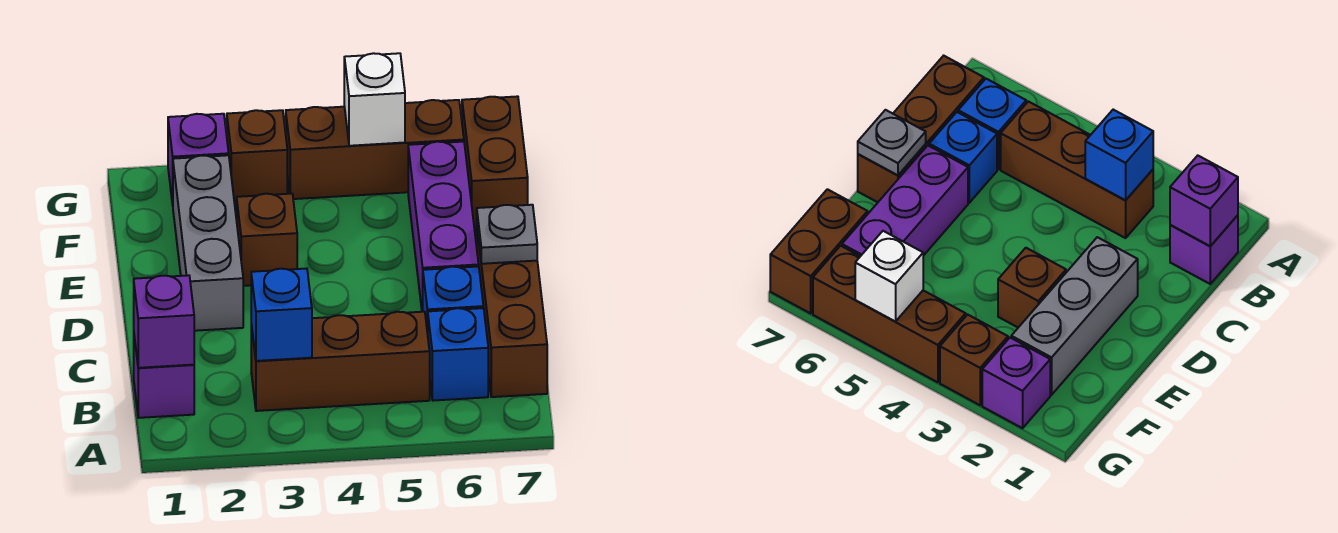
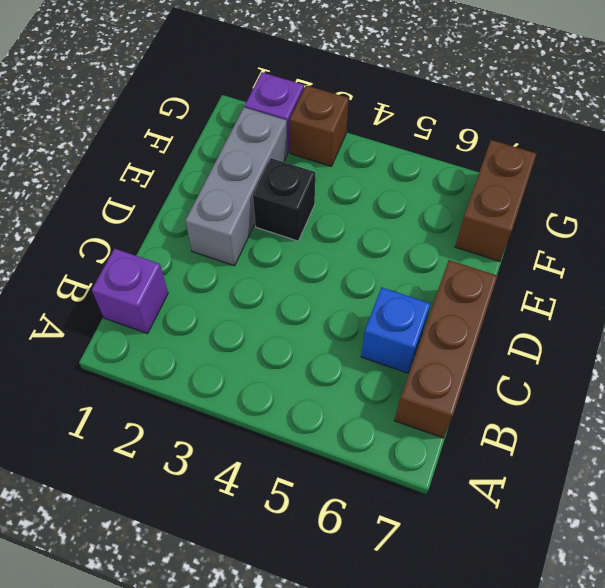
black 1x1 brick [253,158,315,241] -> brown 1x1 brick [237,194,297,286]
none -> brown 1x3 brick [251,312,430,411]
none -> blue 1x1 brick [428,308,488,401]
none -> purple 1x3 brick [408,142,479,312]

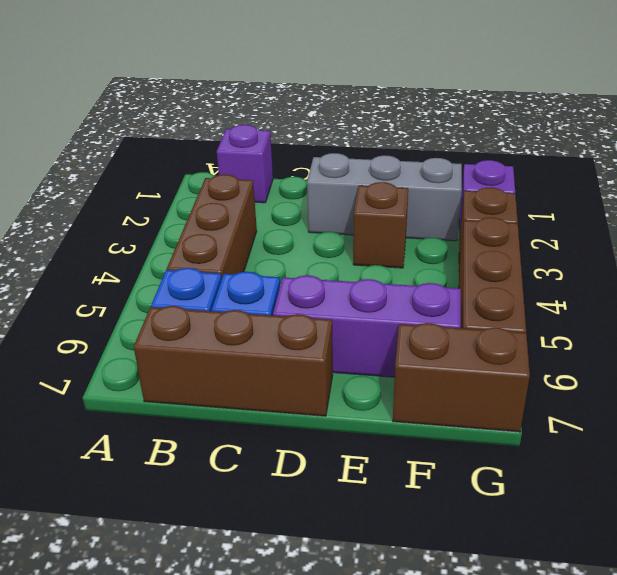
none -> purple 1x1 brick [134,275,194,368]
none -> blue 1x1 brick [251,269,312,361]
none -> grey 1x1 plate [477,205,537,264]

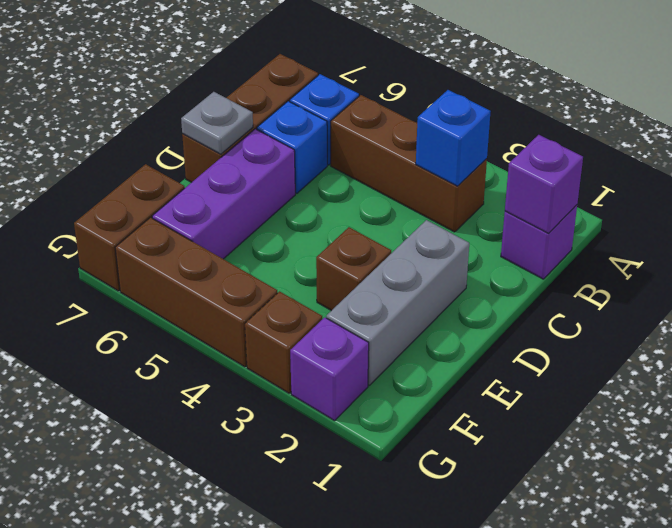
none -> white 1x1 brick [344,53,405,146]

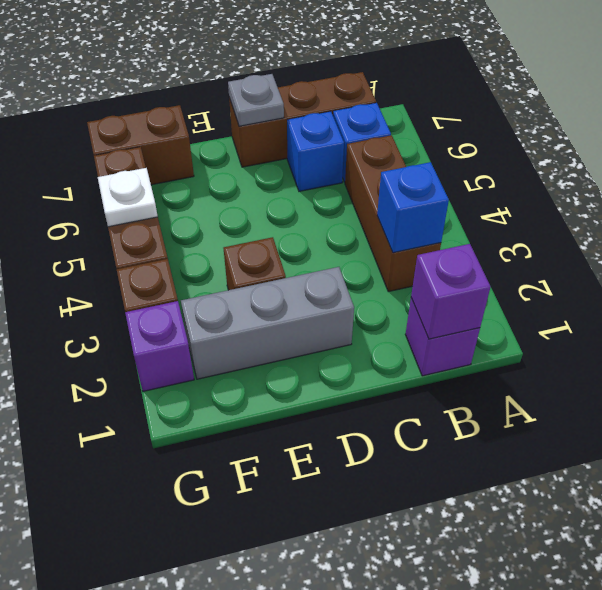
white 1x1 plate [98,168,158,227] -> white 1x1 brick [344,53,405,146]
none -> purple 1x3 brick [408,142,479,312]

